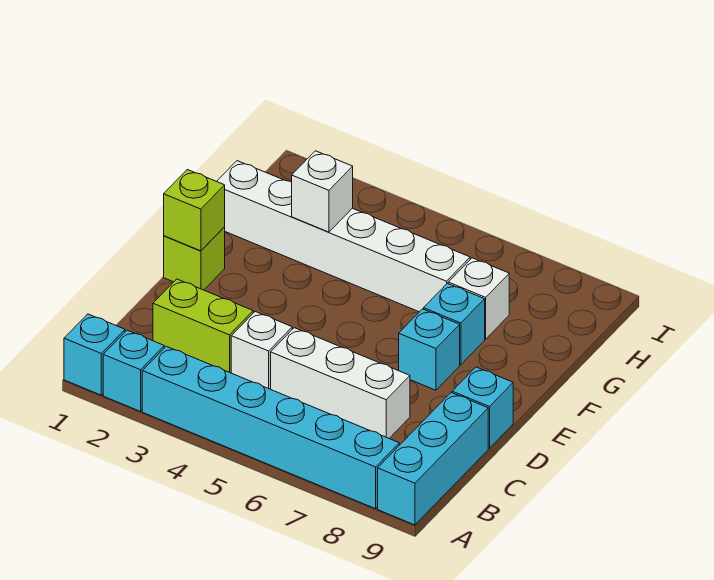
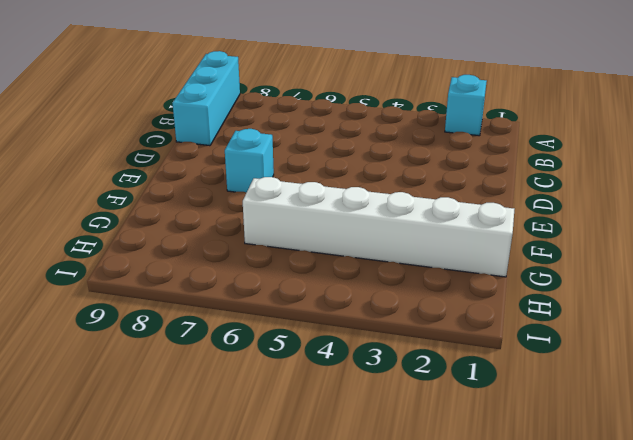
none -> cyan 1x1 brick [64,314,125,395]
none -> cyan 1x6 brick [142,346,399,509]
none -> lime 1x2 brick [153,279,253,373]

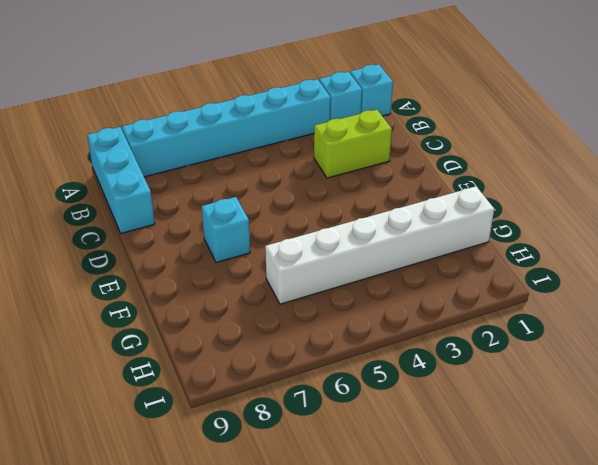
none -> white 1x1 brick [231,312,292,389]
none -> white 1x3 brick [271,328,410,438]
none -> cyan 1x1 brick [452,367,513,448]

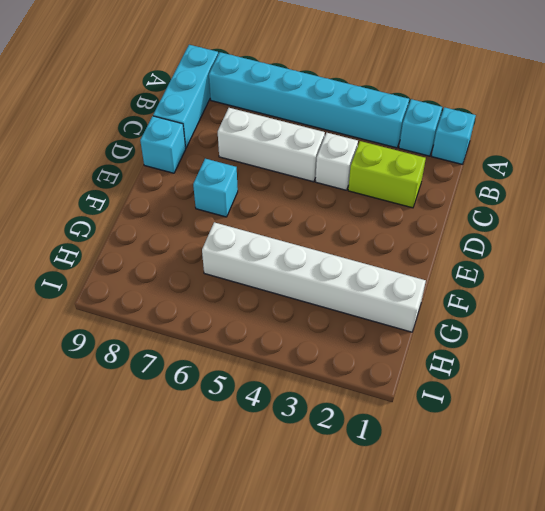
none -> lime 1x1 brick [164,227,225,290]
none -> cyan 1x1 brick [424,283,485,365]
none -> white 1x1 brick [448,258,509,339]

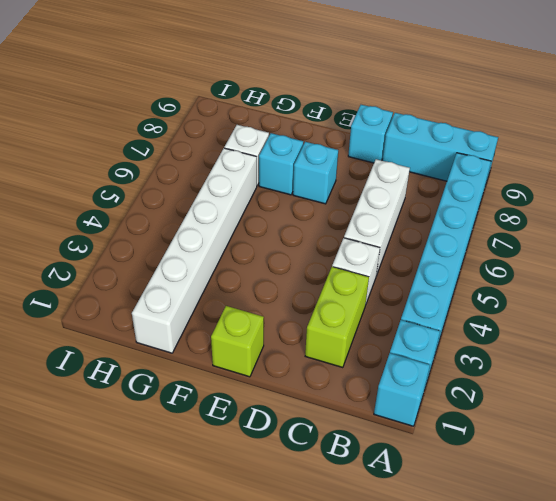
none -> lime 1x1 brick [164,170,225,251]
none -> white 1x1 brick [292,151,353,232]

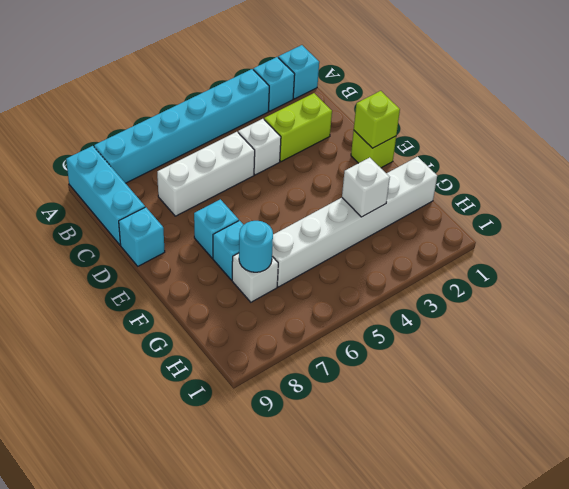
cyan 1x1 round brick [239,221,273,272] -> none

